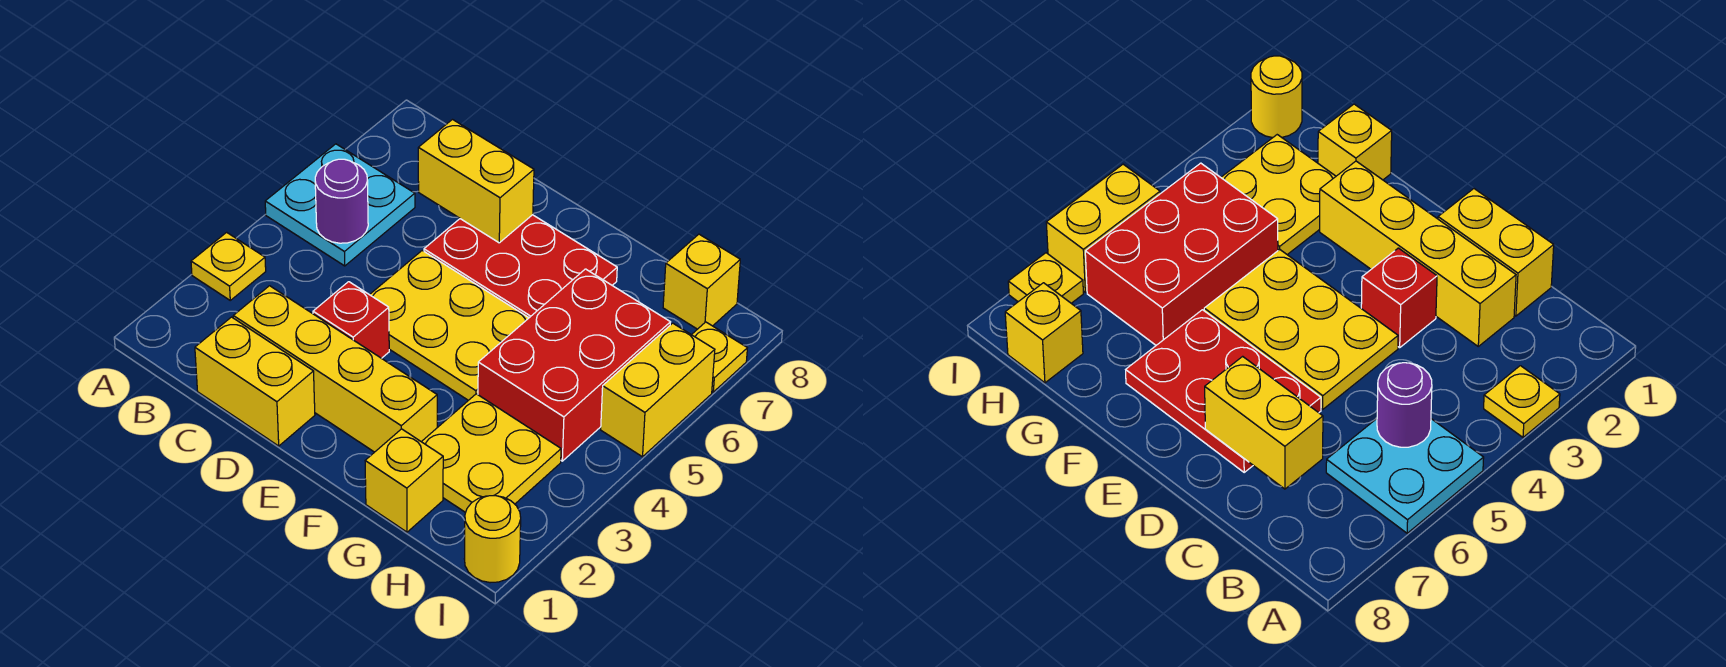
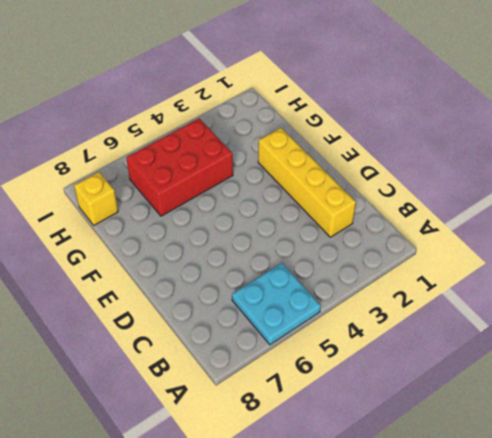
none -> yellow 1x1 plate [191,232,266,300]
none -> yellow 1x2 brick [195,317,315,446]
none -> red 1x1 brick [313,282,389,358]

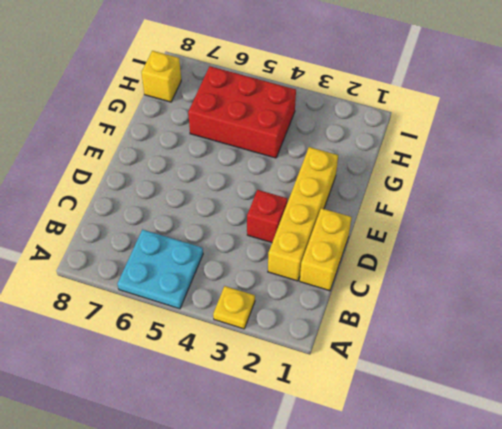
none -> yellow 2x3 plate [370,250,529,400]
none -> red 2x3 plate [424,215,617,318]
none -> yellow 1x1 brick [365,429,443,532]

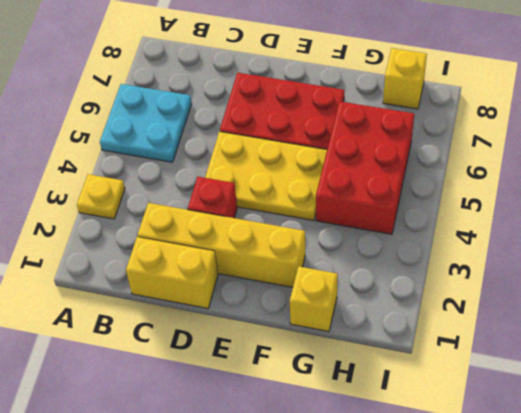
none -> yellow 2x2 plate [422,394,561,513]
none -> yellow 1x1 round brick [464,496,521,583]
none -> yellow 1x2 brick [601,323,715,457]

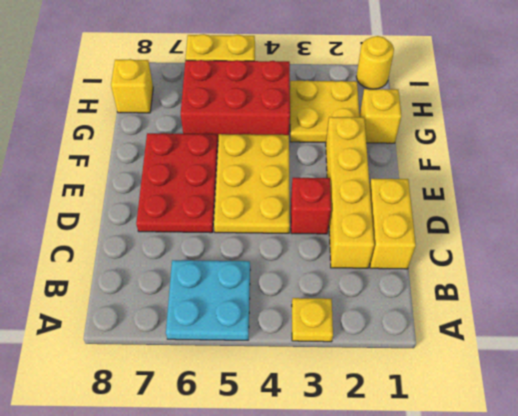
none -> yellow 1x1 plate [692,322,747,392]
none -> purple 1x1 round brick [315,159,368,243]
none -> yellow 1x2 brick [418,120,534,243]

